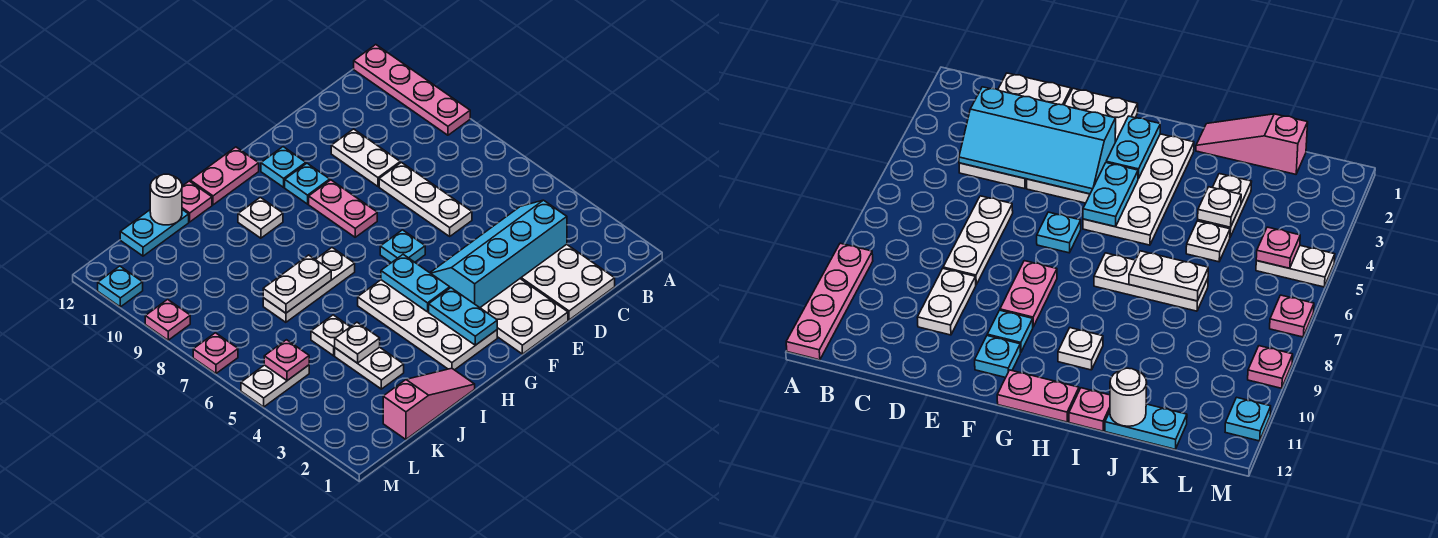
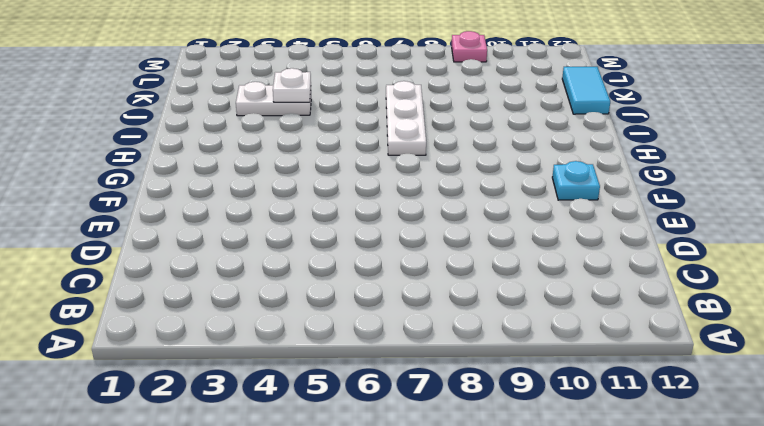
cyan 1x2 tile [562,67,610,114] -> cyan 1x2 plate [120,210,189,256]
none -> pink 1x4 plate [354,45,470,135]
none -> white 2x4 plate [520,244,615,320]
none -> white 1x3 plate [379,162,472,236]

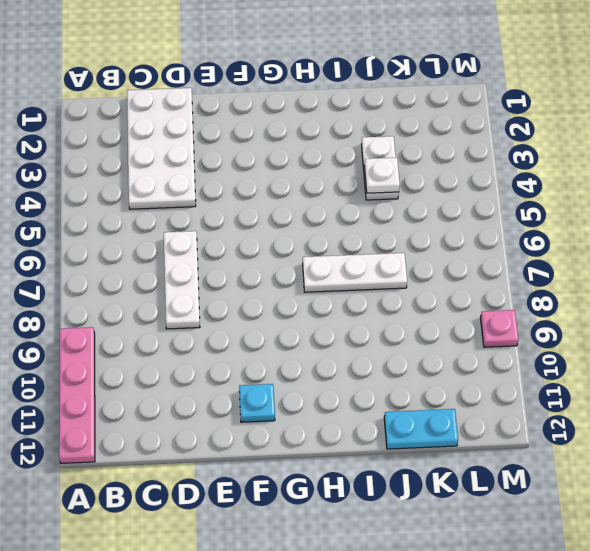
none -> white 1x2 plate [331,129,400,186]
none -> white 2x4 plate [480,279,568,354]
none -> cyan 1x1 plate [380,230,425,263]

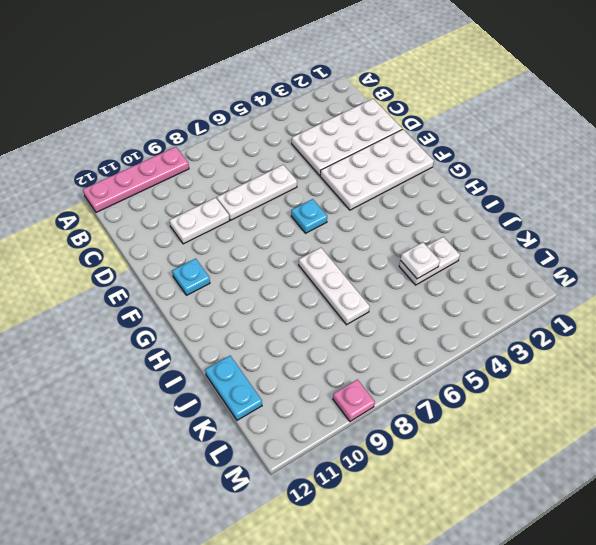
none -> pink 1x2 plate [309,180,377,237]
none -> cyan 1x1 plate [285,163,330,204]
none -> white 2x4 plate [358,280,497,370]

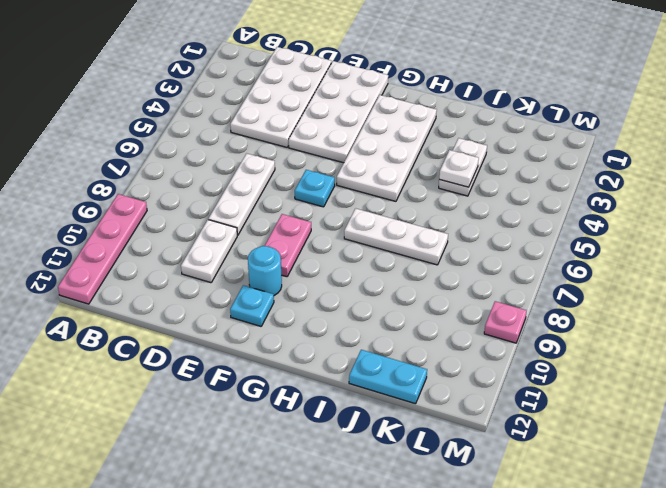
cyan 1x1 round brick [248,246,282,296] -> cyan 1x1 plate [285,163,330,204]
none -> pink 1x2 plate [190,147,259,205]
none -> white 1x1 plate [238,197,283,238]
none -> pink 1x3 slope [383,368,475,439]

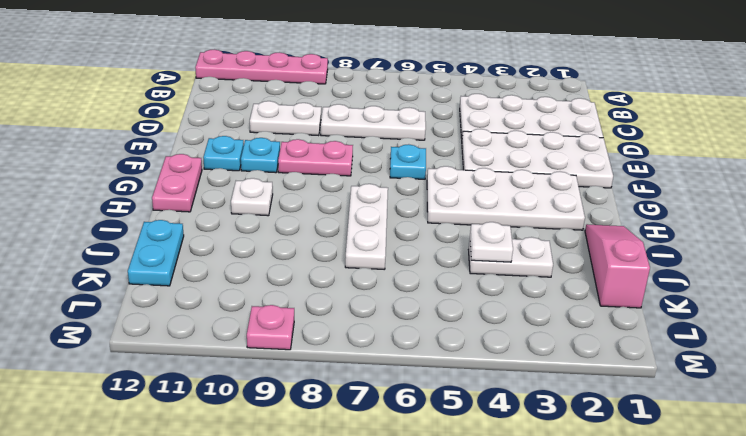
none -> pink 1x1 plate [182,181,212,222]
none -> white 1x1 plate [311,315,350,356]
none -> white 1x2 plate [241,365,309,407]

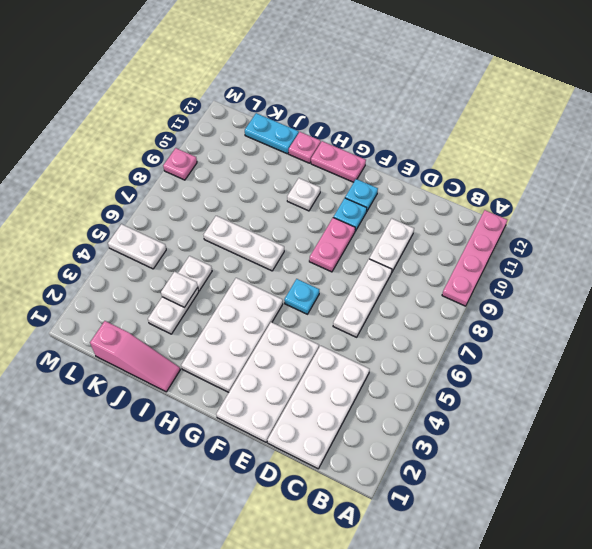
none -> pink 1x1 plate [193,333,238,374]
none -> cyan 1x1 plate [98,266,143,307]
none -> cyan 2x4 slope [430,200,567,308]

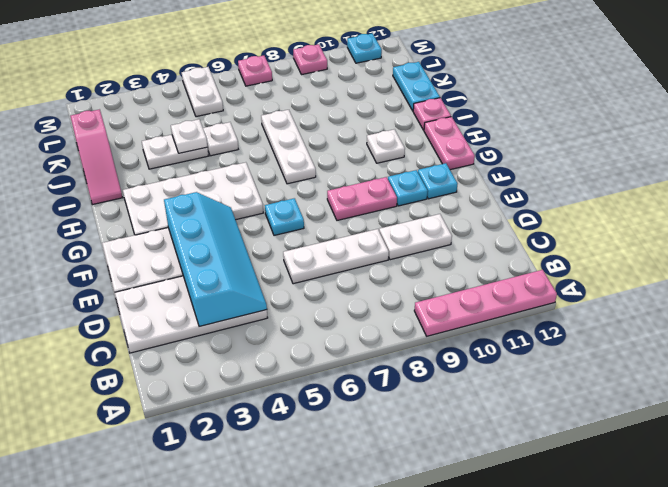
none -> cyan 1x2 plate [429,288,497,345]
none -> cyan 1x2 plate [381,254,450,312]
none -> white 1x2 plate [263,255,331,313]

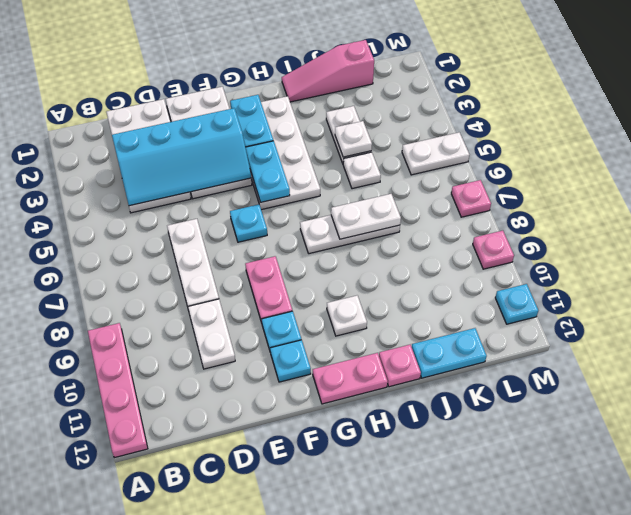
none -> white 1x1 round brick [150,174,182,225]
none -> pink 1x1 plate [264,340,309,381]

